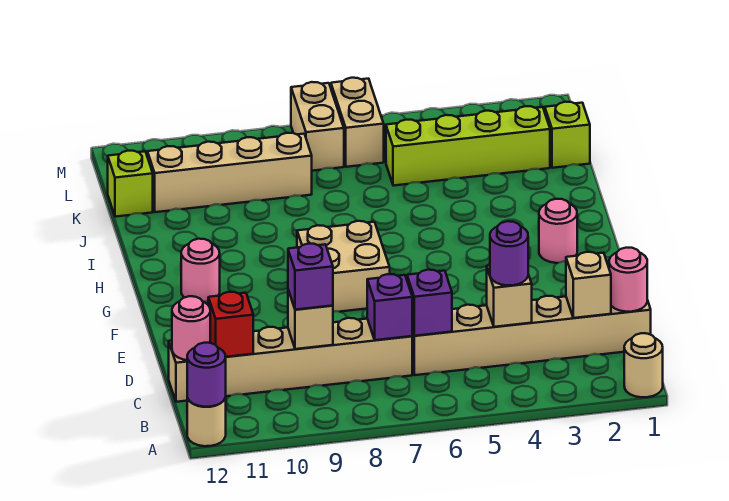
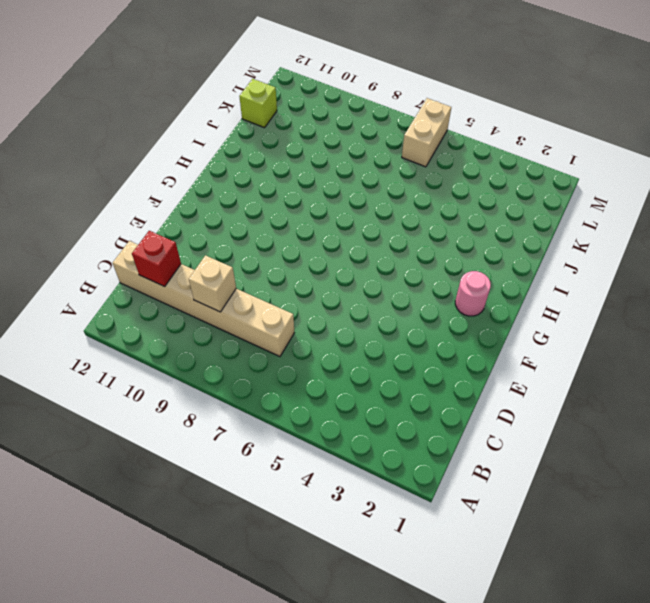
none -> tan 1x1 round brick [624,333,663,397]
none -> tan 1x1 round brick [187,398,226,446]
none -> tan 1x6 brick [412,296,651,375]

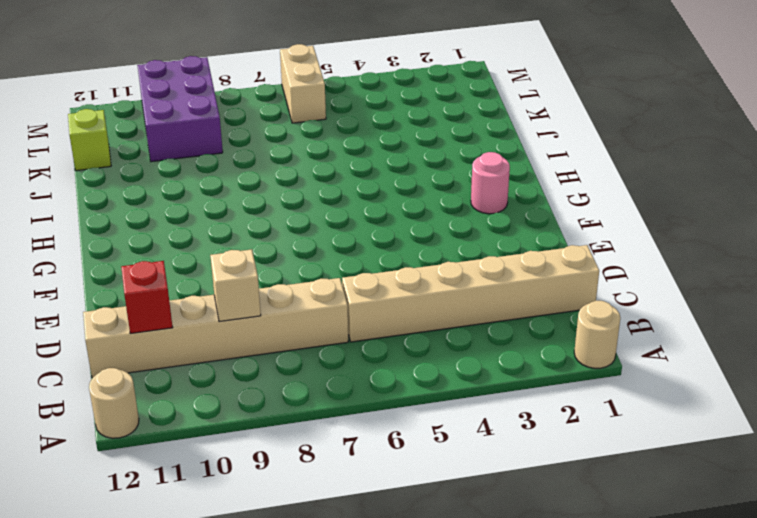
purple 2x3 brick [137,56,223,162] -> tan 1x4 brick [147,133,312,212]
none -> tan 2x2 brick [297,221,390,312]
none -> pink 1x1 round brick [181,239,220,302]
none -> lime 1x1 brick [545,102,590,168]

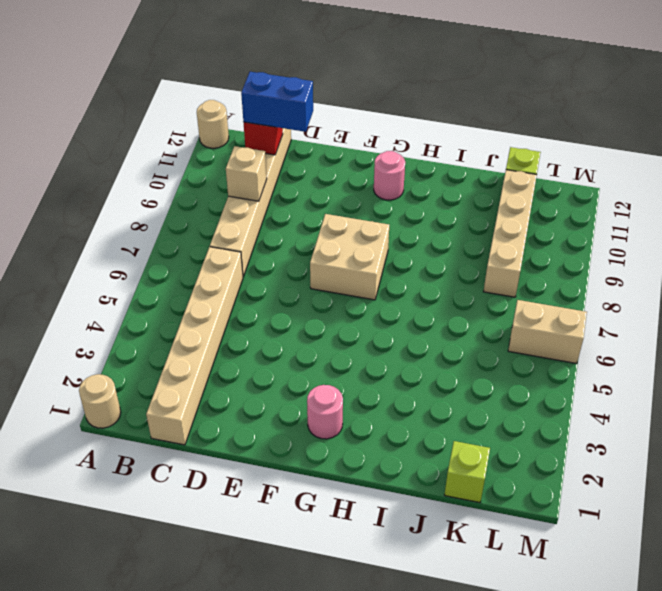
blue 1x2 brick [241,72,313,132] -> none
none -> lime 1x4 brick [386,106,550,186]
none -> tan 1x2 brick [291,82,344,171]
none -> purple 1x1 round brick [187,343,226,407]

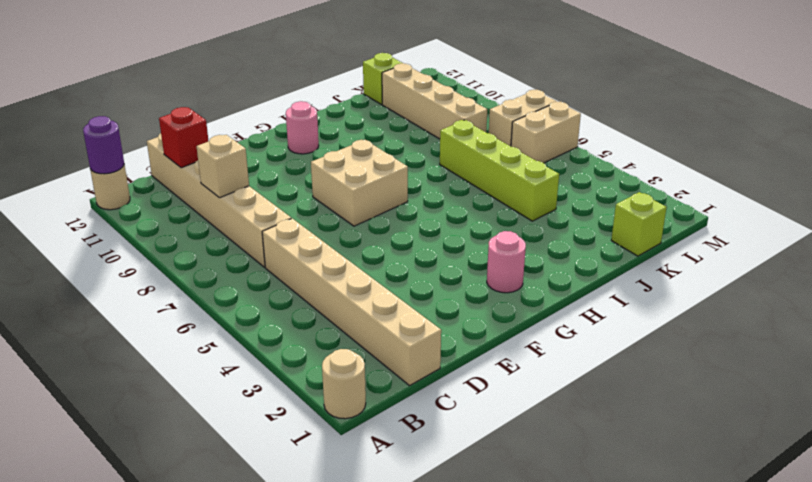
lime 1x4 brick [440,120,559,221] -> lime 1x4 brick moved to [386,106,550,186]
none -> pink 1x1 round brick [609,248,647,312]
none -> tan 1x1 brick [566,252,611,318]
none -> tan 1x1 brick [487,266,532,327]

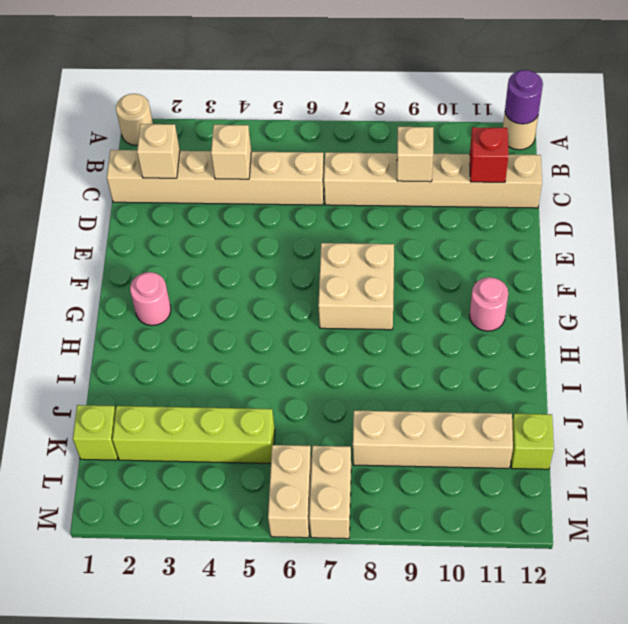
none -> pink 1x1 round brick [609,248,647,312]
none -> purple 1x1 brick [407,270,452,336]
none -> purple 1x1 brick [367,274,412,340]

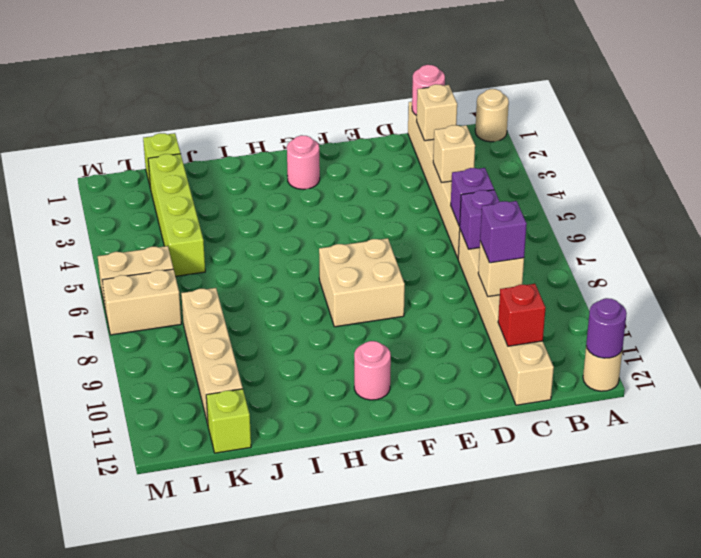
none -> pink 1x1 round brick [172,296,210,360]
none -> purple 1x1 round brick [490,221,528,285]

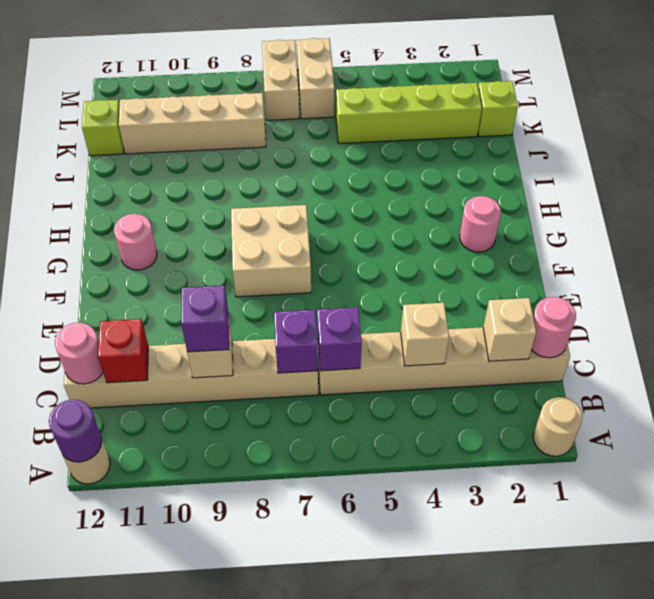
none -> purple 1x1 round brick [490,221,528,285]

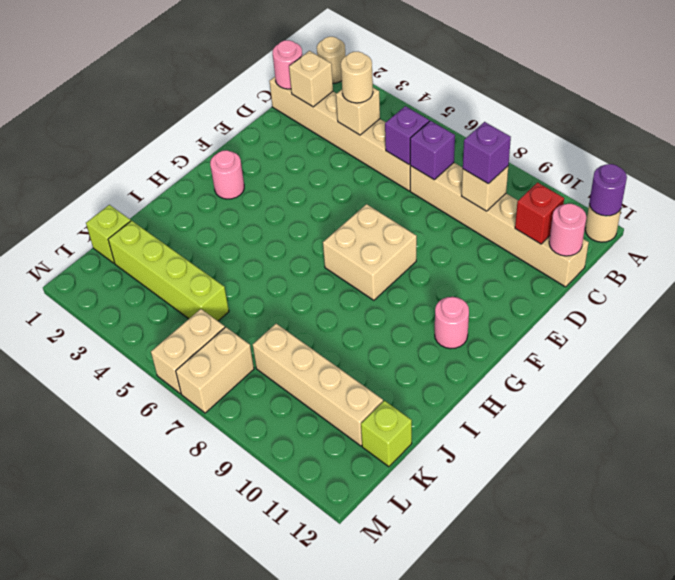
tan 1x1 round brick [341,52,373,103] -> purple 1x1 round brick [490,221,528,285]

